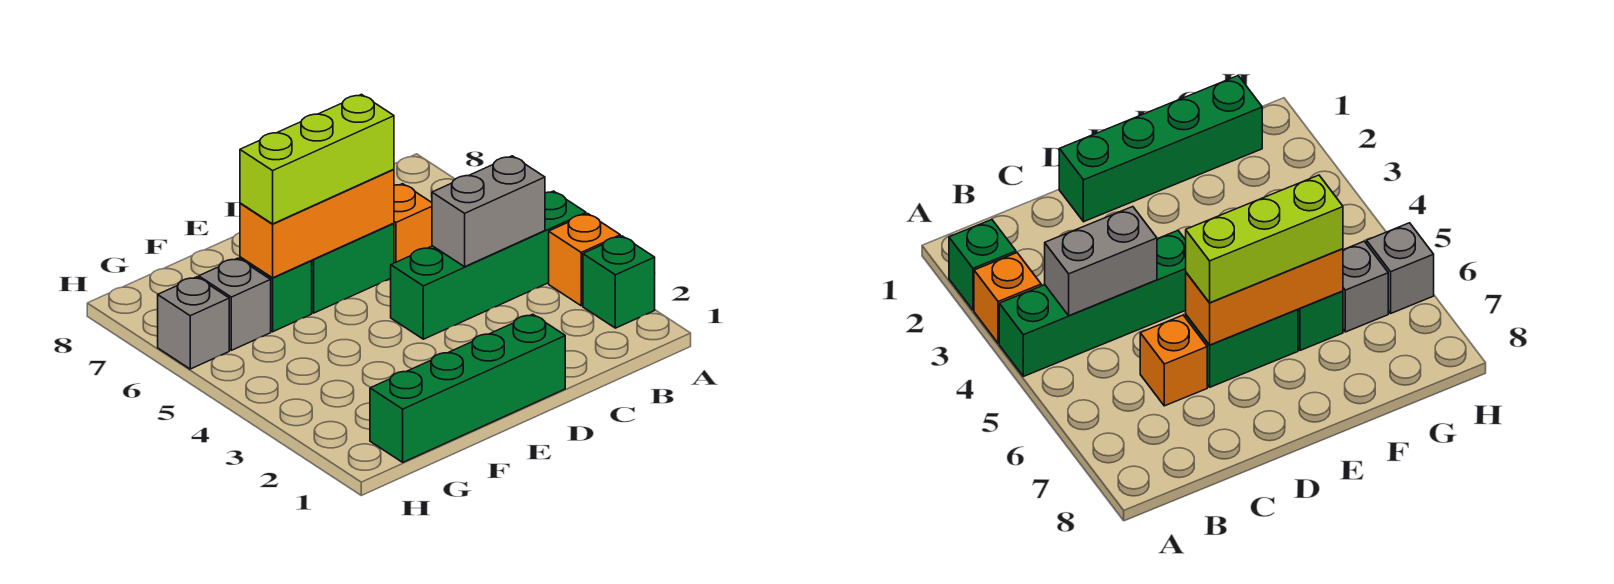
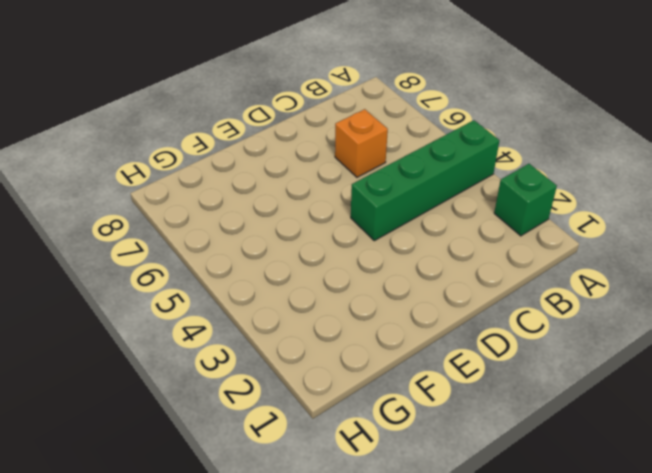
none -> orange 1x1 brick [549,214,620,306]
none -> green 1x4 brick [370,314,565,462]
none -> green 1x2 brick [312,223,394,313]

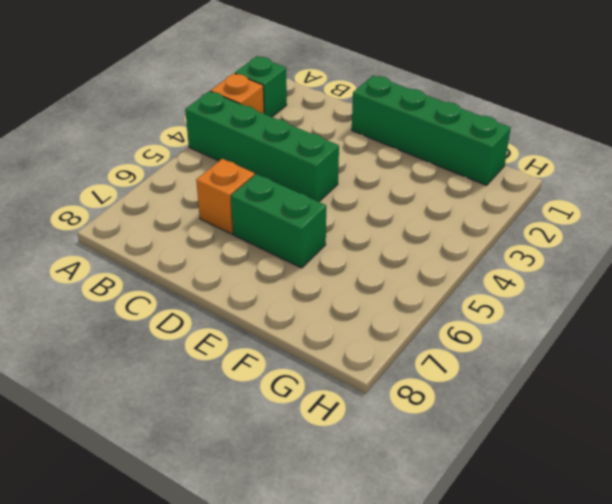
none -> green 1x1 brick [240,257,312,332]
none -> grey 1x1 brick [199,258,271,350]
none -> grey 1x1 brick [158,277,229,369]

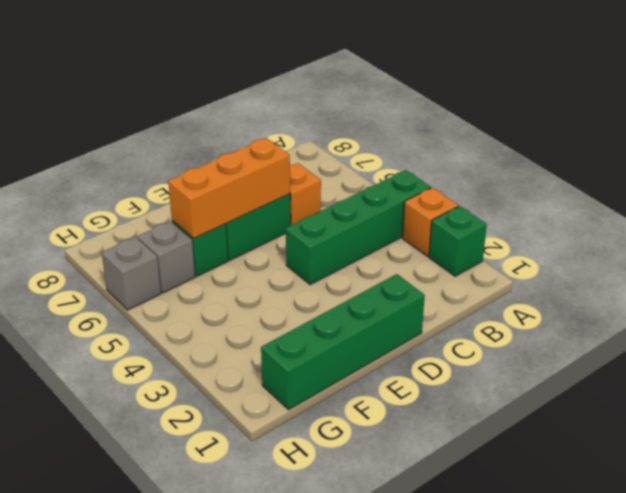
none -> grey 1x2 brick [432,156,545,267]
none -> lime 1x3 brick [240,94,394,224]

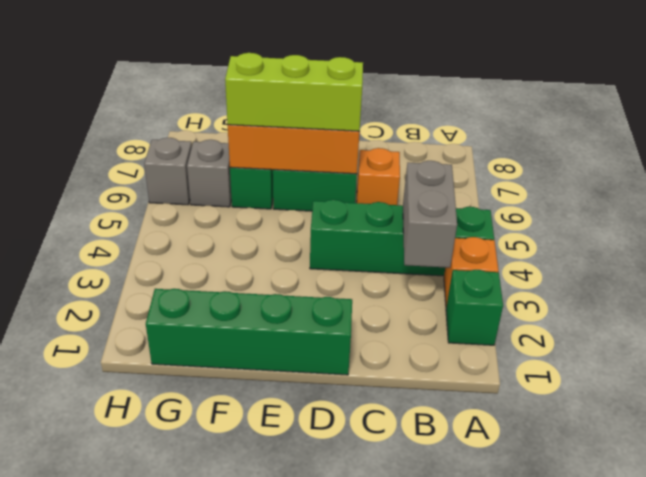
grey 1x2 brick [403,161,457,268] -> grey 1x2 brick turned to [432,156,545,267]

